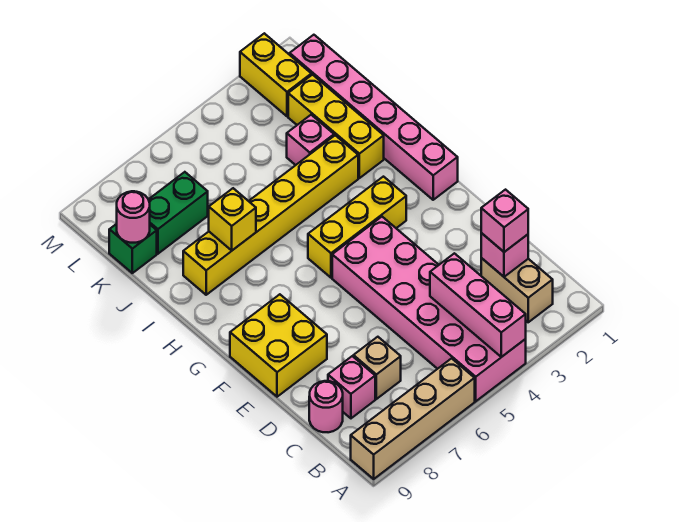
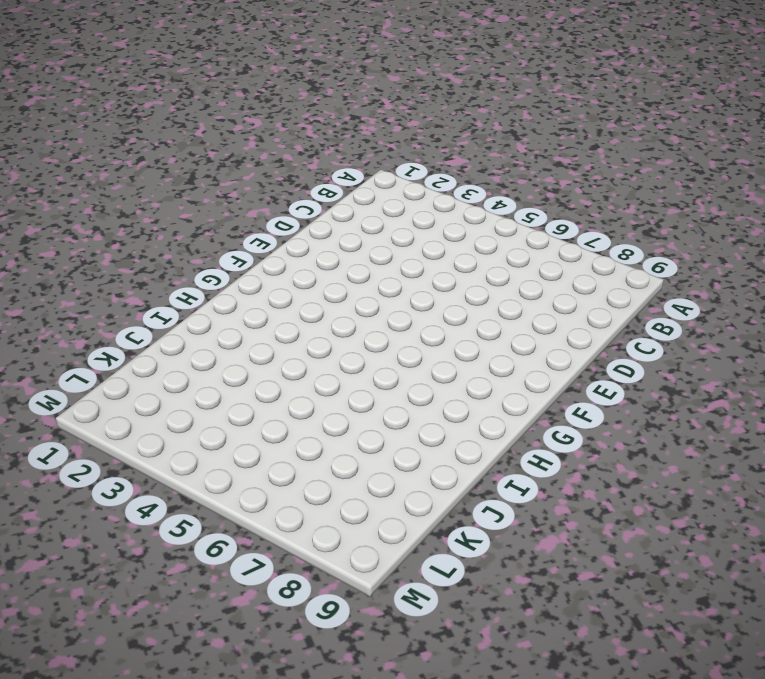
none -> pink 2x6 brick [332,217,526,401]
none -> tan 1x4 brick [351,358,475,479]
none -> tan 1x2 brick [481,258,553,322]

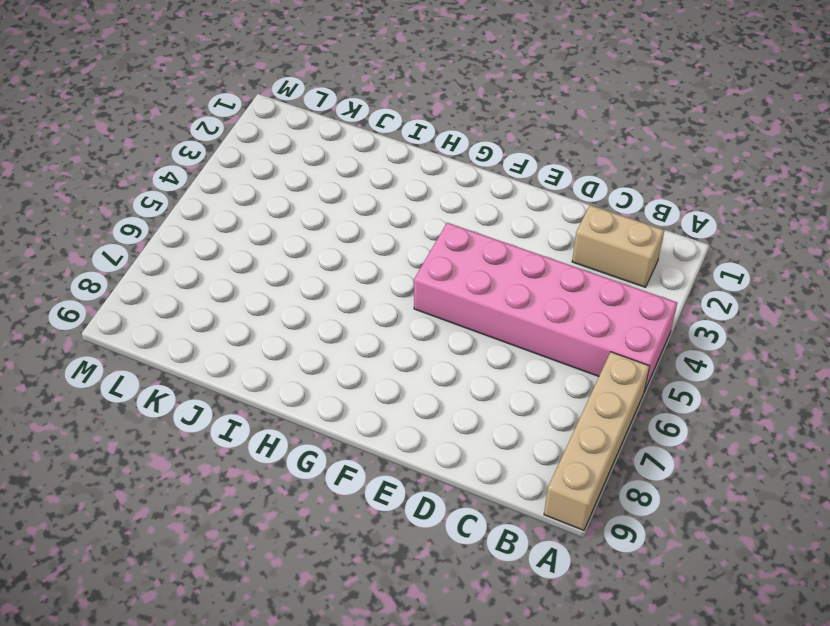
none -> tan 1x1 brick [354,337,401,399]
none -> pink 1x1 brick [328,356,375,418]
none -> pink 1x1 round brick [309,381,343,432]

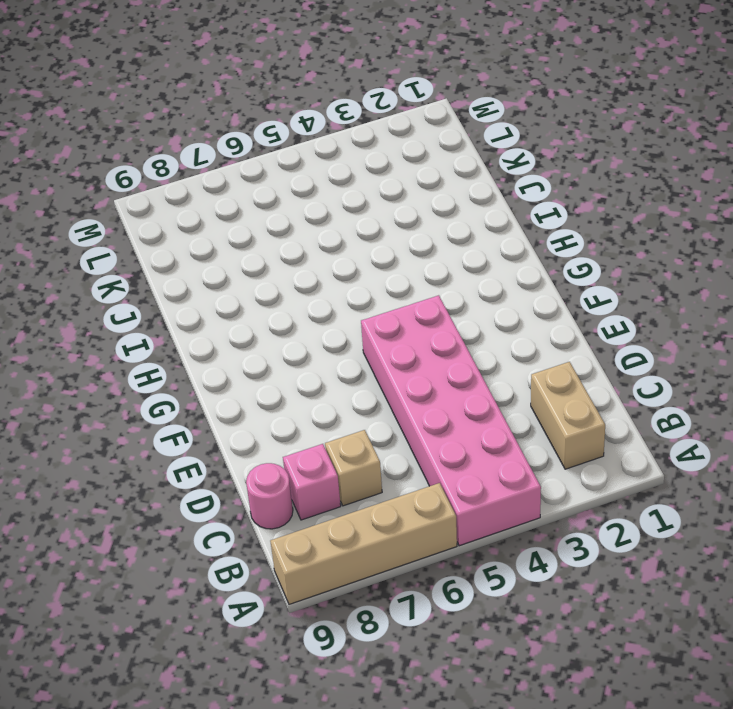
none -> yellow 2x2 brick [230,294,327,397]
none -> pink 1x6 brick [290,35,458,200]
none -> yellow 1x3 brick [308,177,406,278]

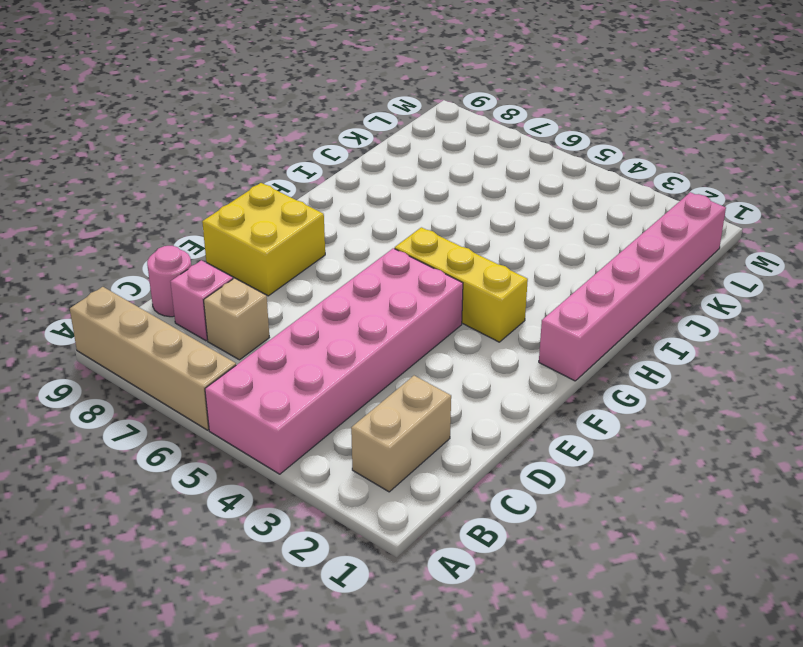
none -> yellow 1x3 brick [288,75,384,178]
none -> yellow 1x6 brick [183,135,358,295]
none -> pink 1x1 brick [287,115,334,165]

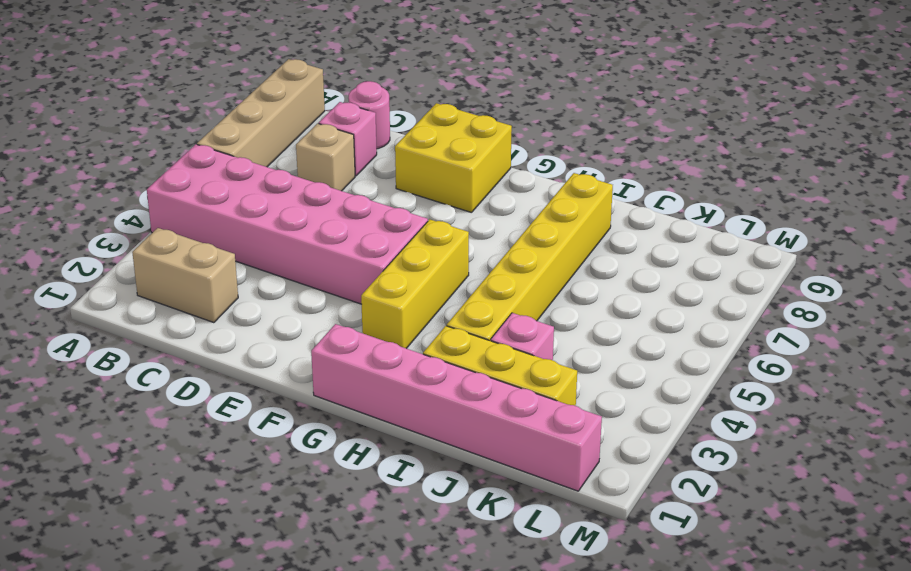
none -> green 1x2 brick [149,172,208,254]
none -> green 1x1 brick [109,224,157,273]
none -> yellow 1x2 brick [240,33,311,116]

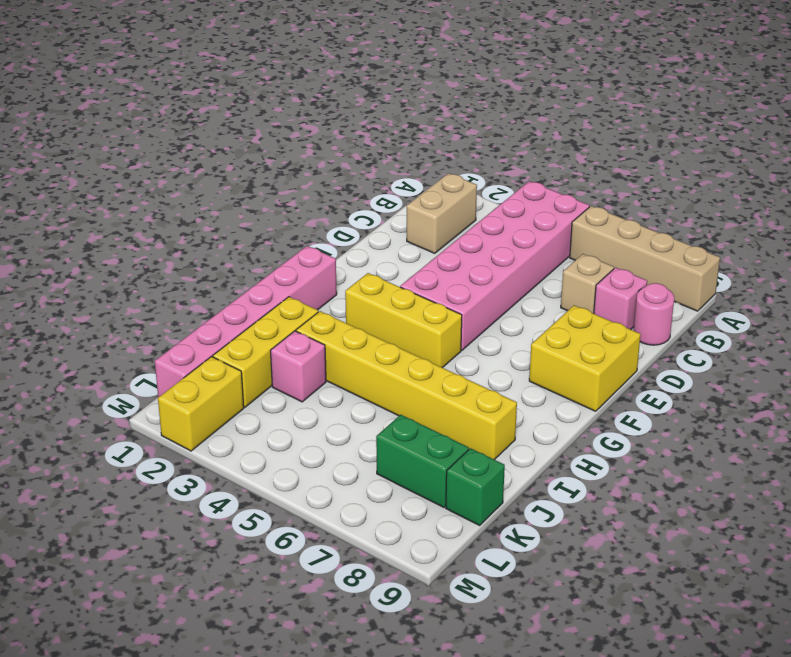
none -> pink 1x3 brick [430,253,526,357]
none -> pink 1x1 brick [481,233,528,277]
none -> yellow 1x1 brick [209,188,256,250]

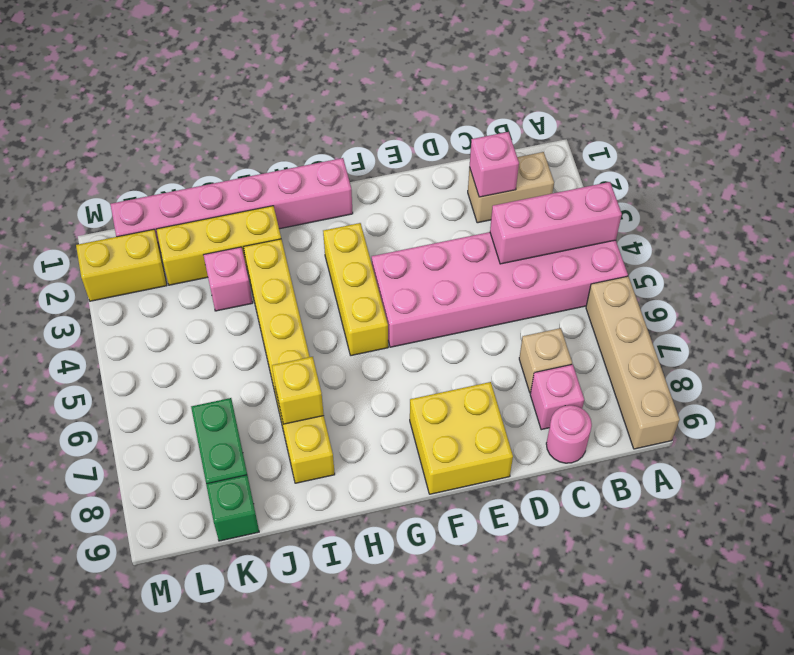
none -> pink 1x1 round brick [117,191,150,243]
none -> pink 1x1 brick [481,190,528,252]

